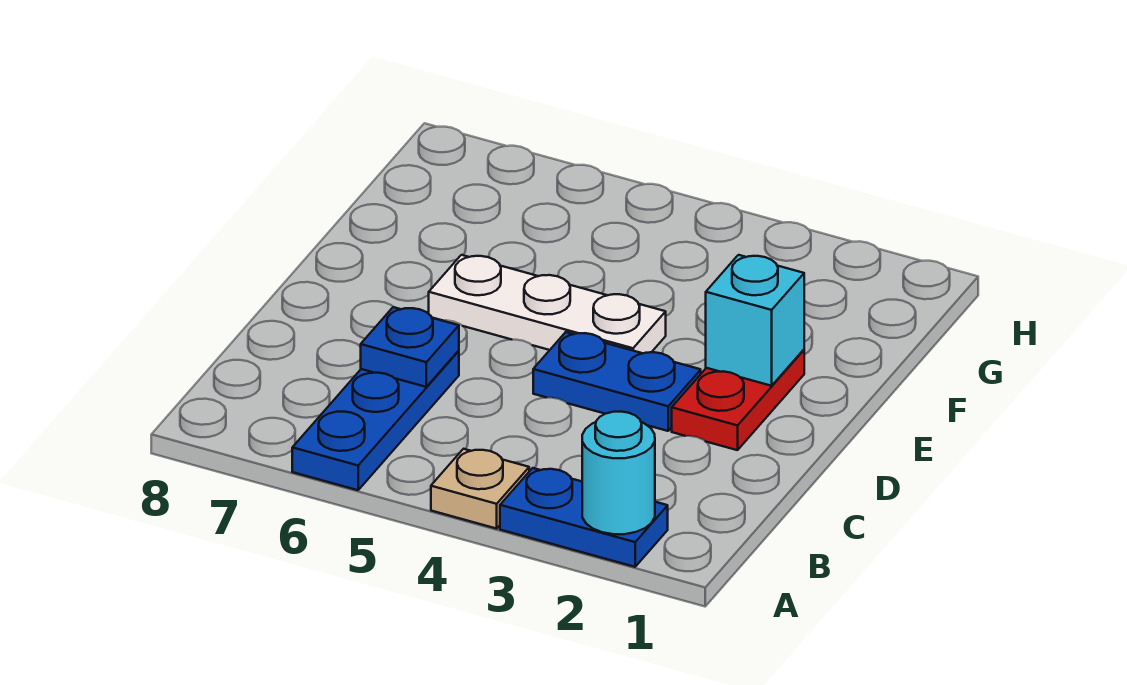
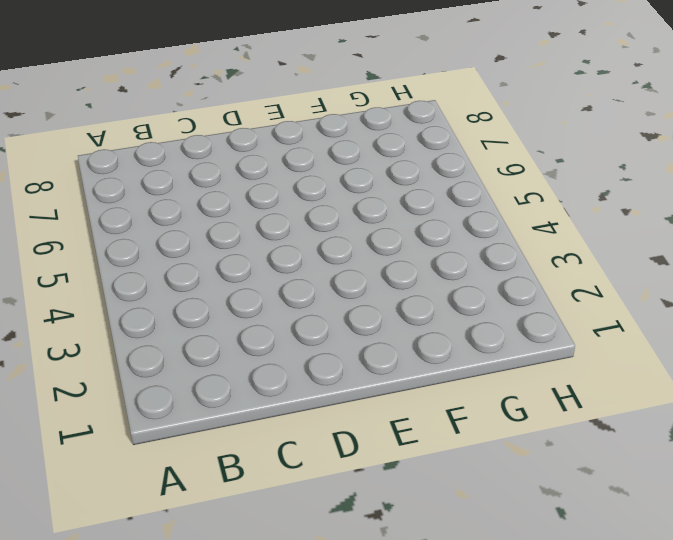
none -> blue 1x2 plate [500,468,668,567]
none -> tan 1x1 plate [431,449,529,529]

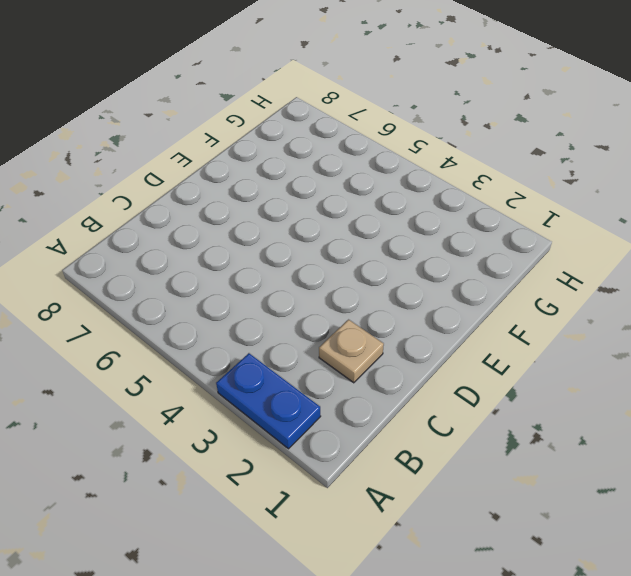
tan 1x1 plate [319,320,384,383] -> tan 1x1 plate moved to [431,449,529,529]
none -> blue 1x3 plate [292,351,459,490]
none -> red 1x2 plate [672,350,804,450]

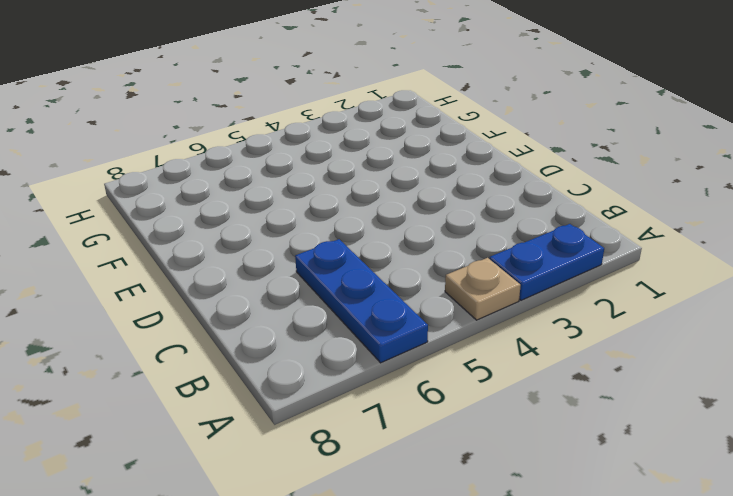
none -> red 1x2 plate [672,350,804,450]
none -> blue 1x2 plate [533,332,701,431]

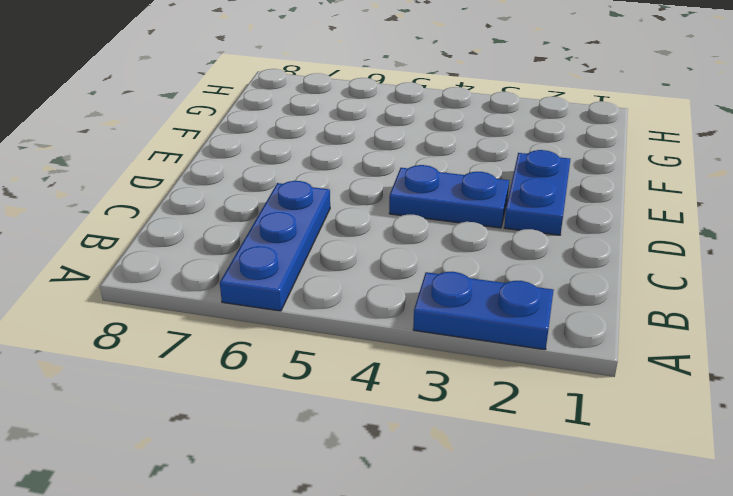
blue 1x2 plate [504,150,570,235] -> red 1x2 plate [672,350,804,450]
none -> tan 1x1 plate [431,449,529,529]
none -> white 1x3 plate [429,255,666,353]

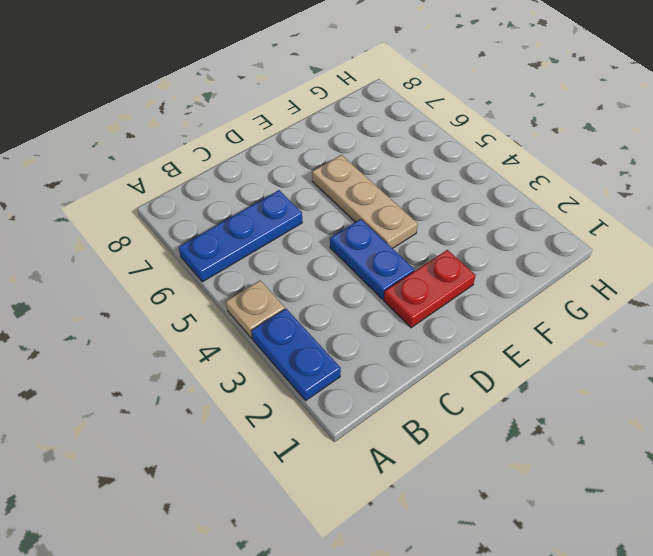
tan 1x3 plate [312,155,418,249] -> white 1x3 plate [429,255,666,353]
none -> cyan 1x1 round brick [582,412,655,534]
none -> blue 1x1 plate [361,307,459,387]

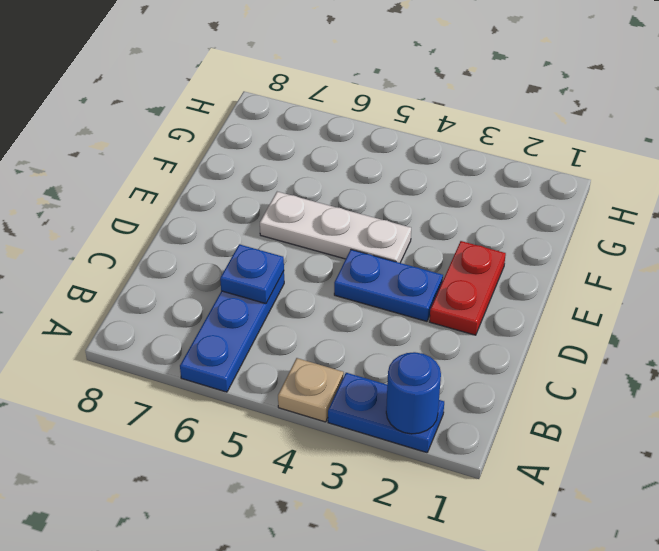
blue 1x1 round brick [386,352,441,434] -> cyan 1x1 round brick [582,412,655,534]
none -> cyan 1x1 brick [706,255,804,386]

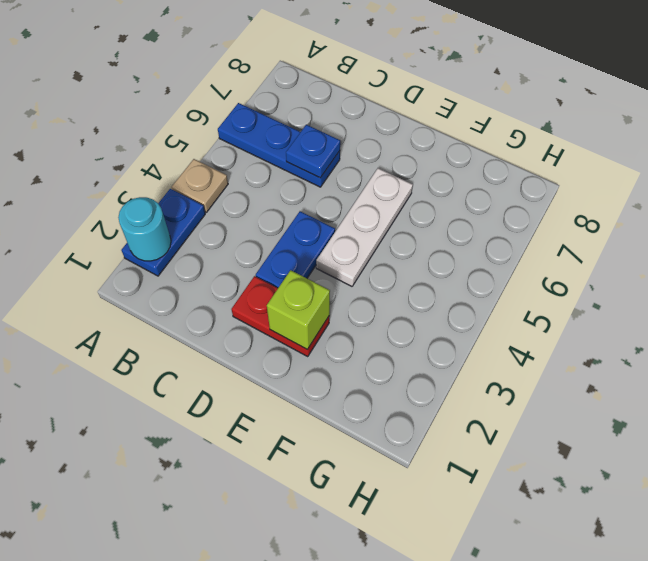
lime 1x1 brick [267,270,330,350] -> cyan 1x1 brick [706,255,804,386]

